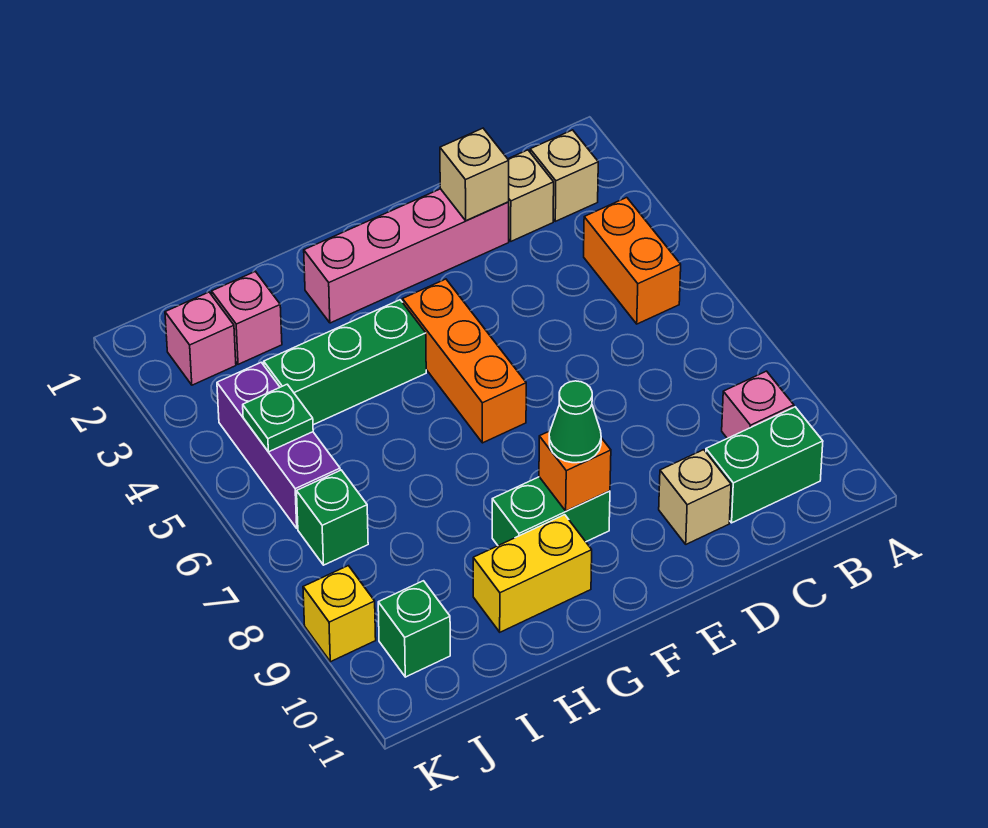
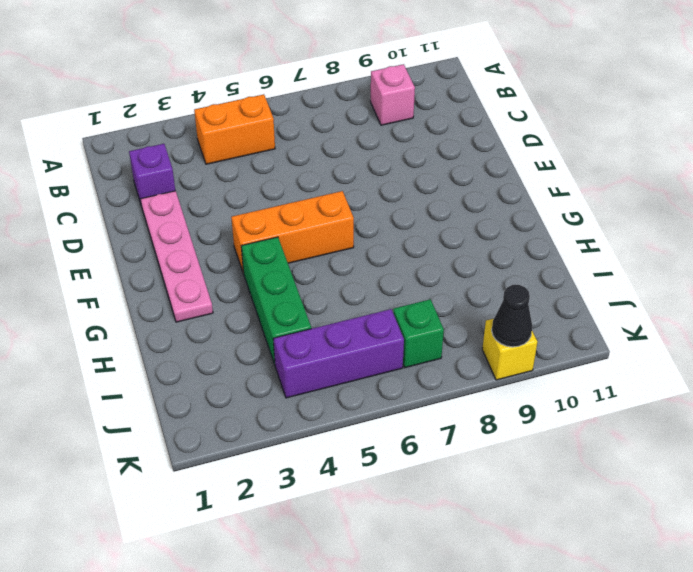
purple 1x1 brick [129,144,175,203] -> tan 1x1 brick [508,150,554,241]
pink 1x4 plate [140,191,213,322] -> pink 1x4 brick [304,189,509,323]
black 1x1 cone [492,285,532,347] -> none
none -> tan 1x1 brick [530,130,598,221]
none -> green 1x2 brick [706,407,823,523]
none -> tan 1x1 brick [659,450,731,544]

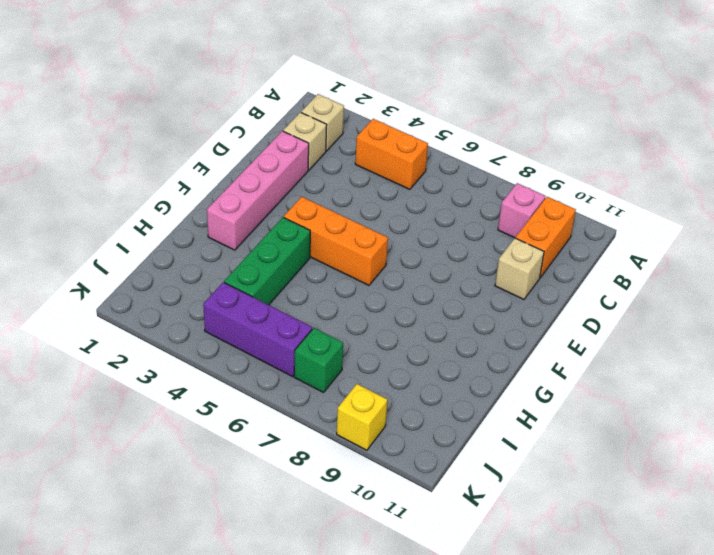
orange 1x2 brick [516,197,576,278] -> green 1x2 brick [706,407,823,523]
none -> green 1x2 brick [492,477,610,546]
none -> yellow 1x2 brick [473,515,592,632]
none -> pink 1x1 brick [212,271,282,364]

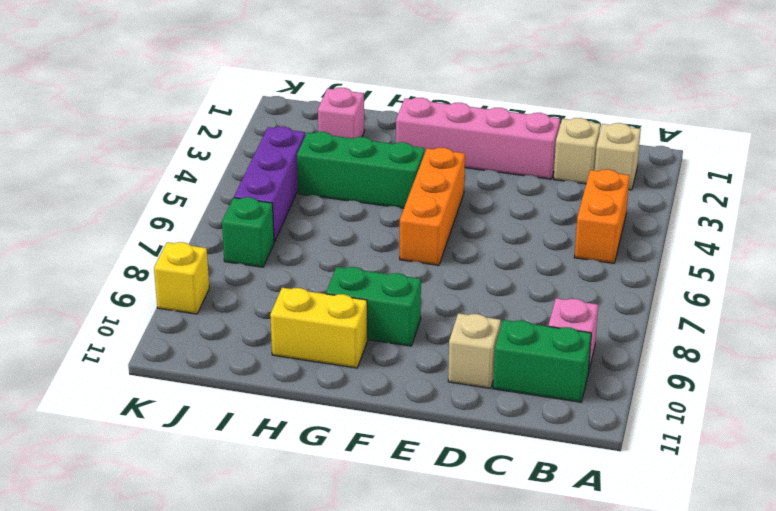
none -> pink 1x1 brick [165,292,236,385]
none -> green 1x1 brick [378,581,450,677]
none -> tan 1x1 brick [440,128,509,221]

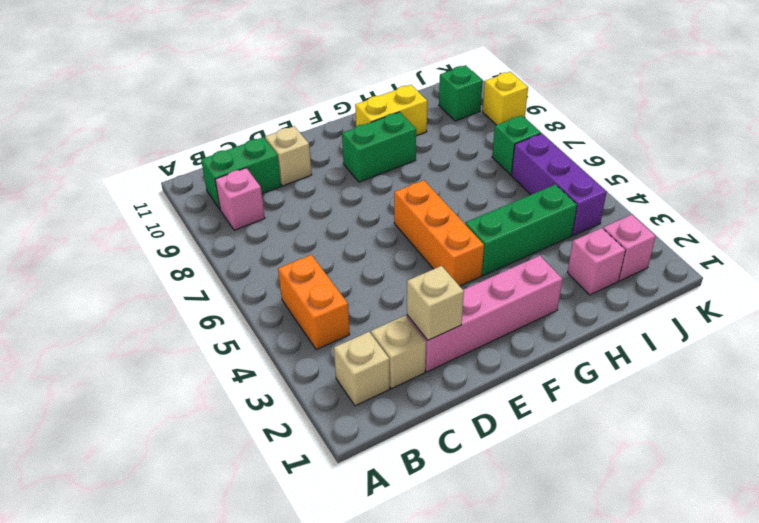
none -> orange 1x1 brick [539,431,611,511]
none -> green 1x1 plate [243,384,313,452]
none -> green 1x1 cone [549,381,601,463]

